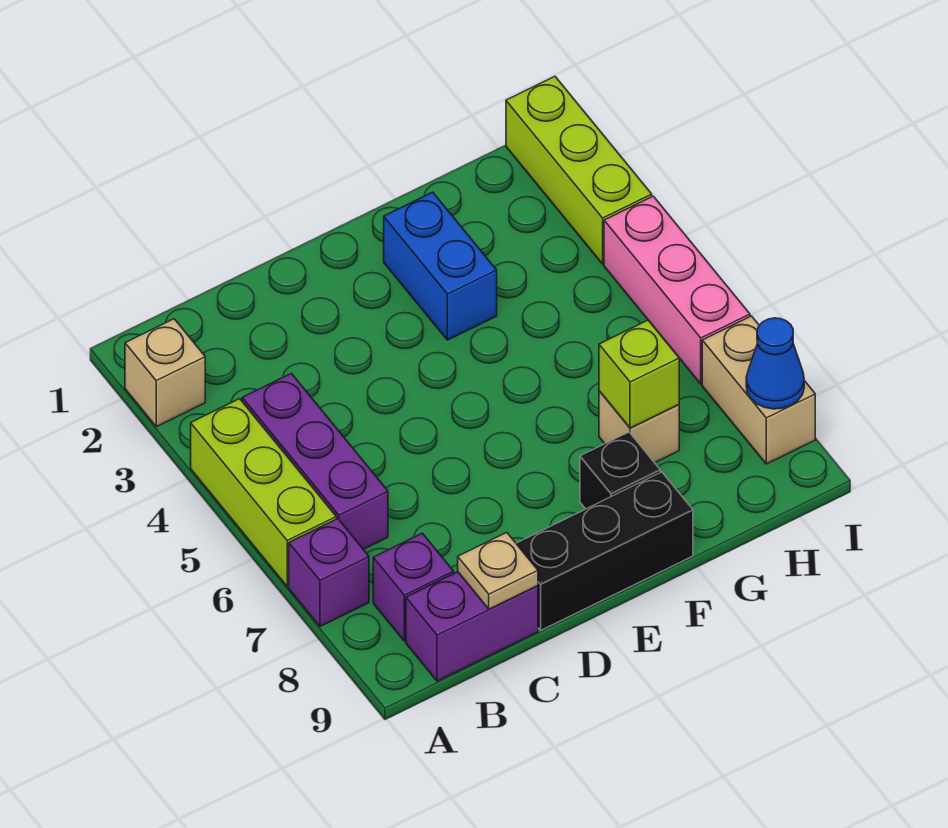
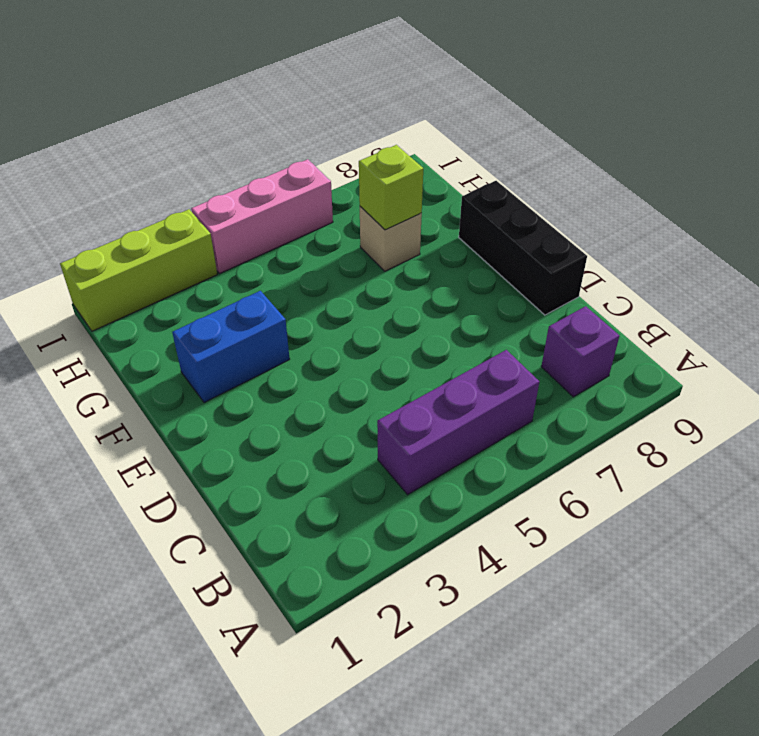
none -> tan 1x1 brick [125,319,205,427]
none -> lime 1x3 brick [191,399,336,586]
none -> purple 1x1 brick [289,519,369,626]

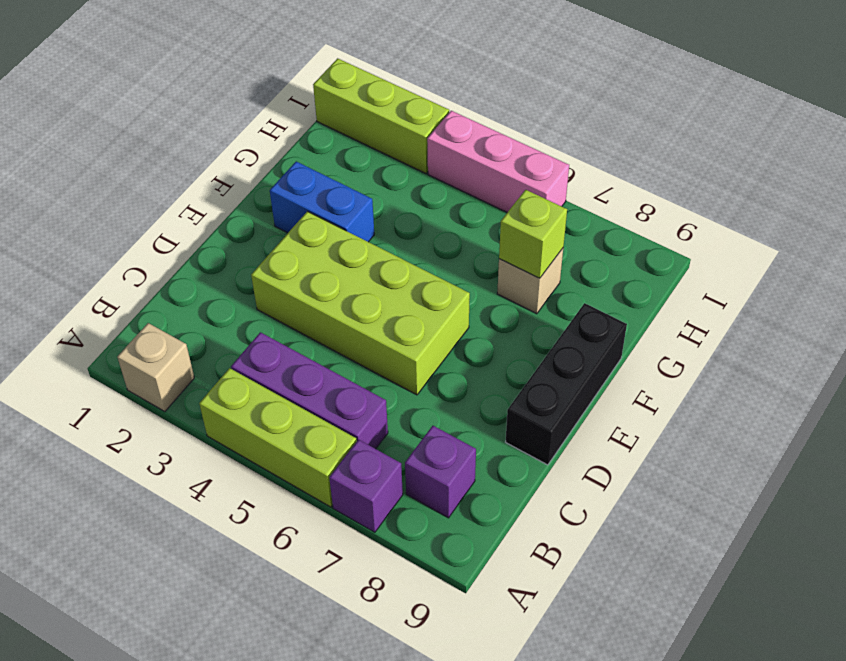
lime 2x4 brick [251,211,470,395] -> none
none -> purple 1x2 brick [406,572,538,681]
none -> black 1x1 brick [580,432,660,509]
none -> tan 1x2 brick [702,316,815,464]

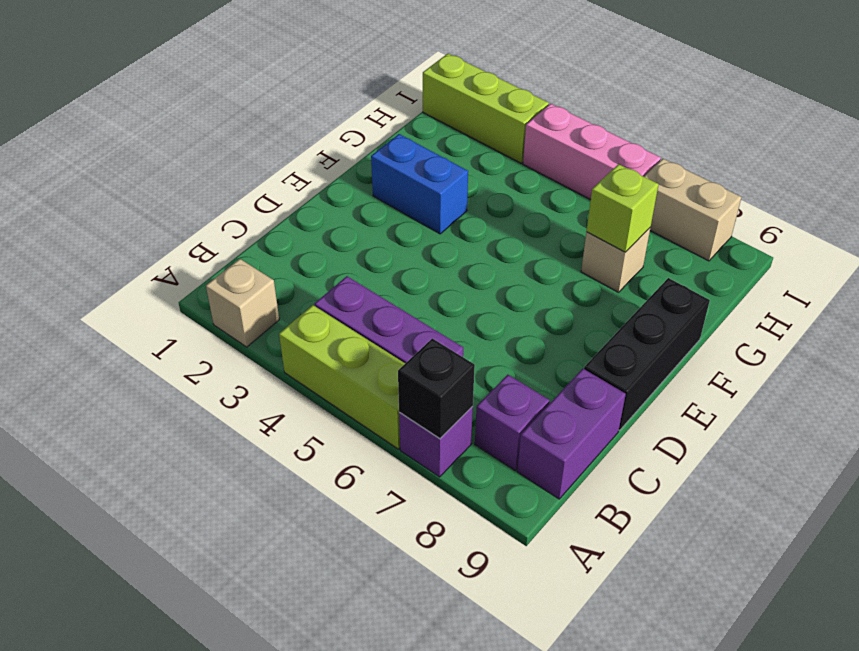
black 1x1 brick [398,338,475,439] -> black 1x1 brick moved to [580,432,660,509]
none -> tan 1x1 plate [458,532,538,609]
none -> blue 1x1 cone [746,318,804,409]

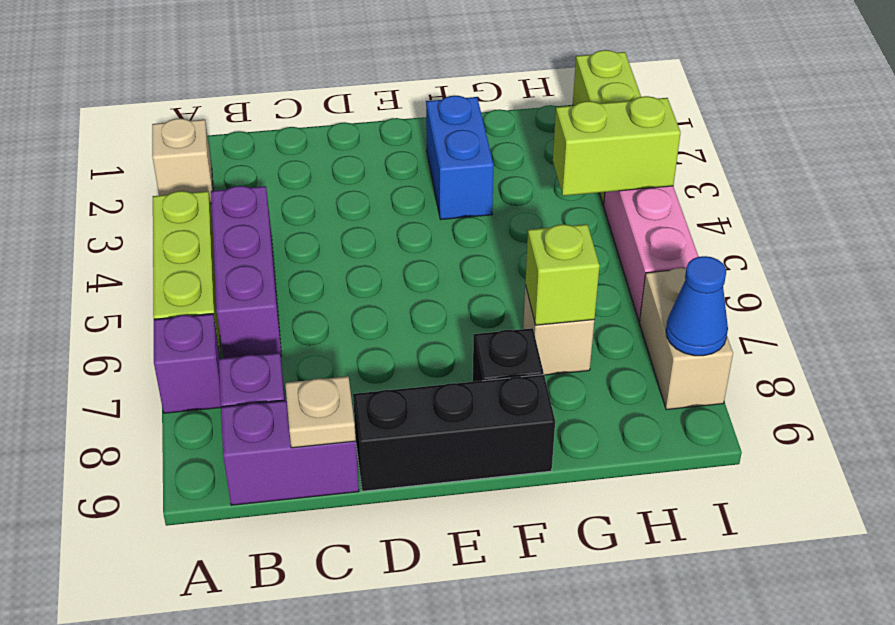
lime 1x2 brick [553,96,681,196] -> none

